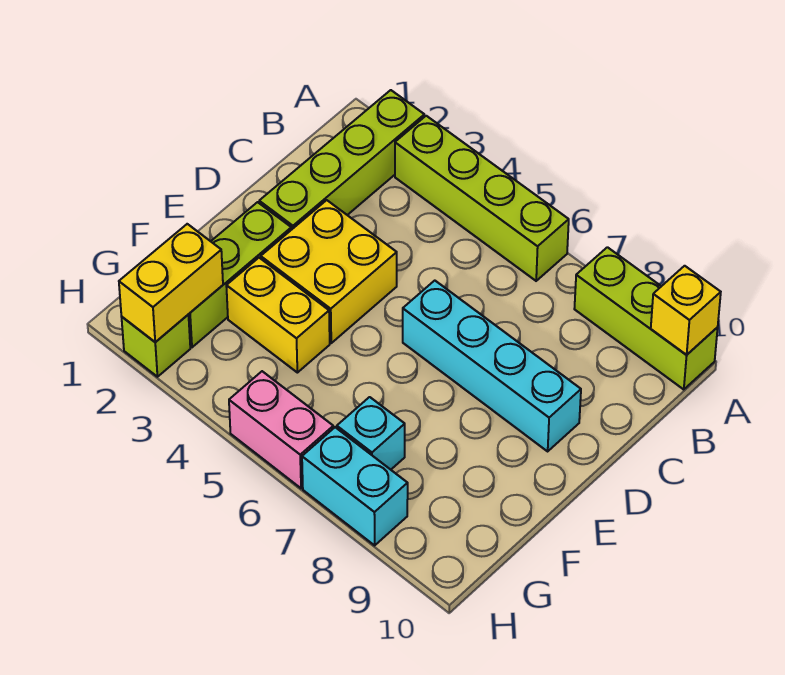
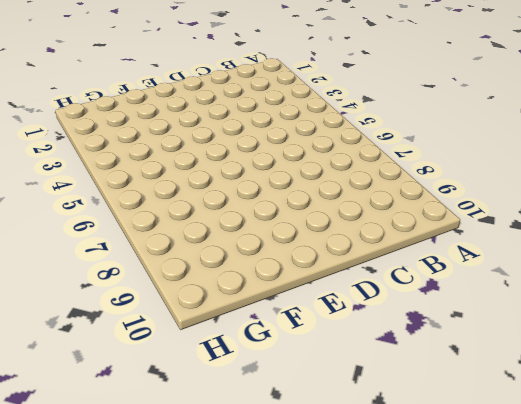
none -> lime 1x4 brick [259,90,424,230]
none -> lime 1x4 brick [395,116,569,281]
none -> lime 1x3 brick [574,247,718,389]

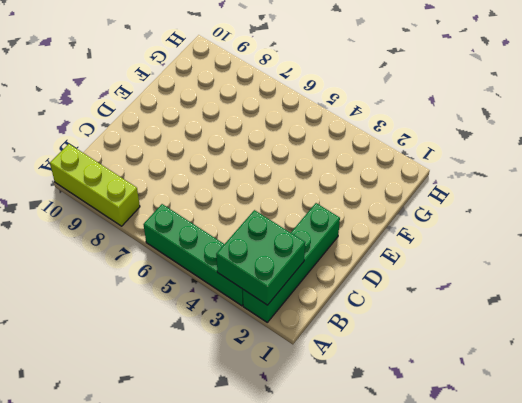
green 1x4 brick [243,203,340,322] -> lime 1x4 brick [259,90,424,230]
green 2x2 brick [216,210,305,305] -> none
green 1x4 brick [143,204,243,306] -> lime 1x4 brick [395,116,569,281]
none -> yellow 2x2 brick [261,200,397,343]
none -> cyan 1x4 brick [403,281,581,451]
none -> lime 1x3 brick [188,202,291,347]

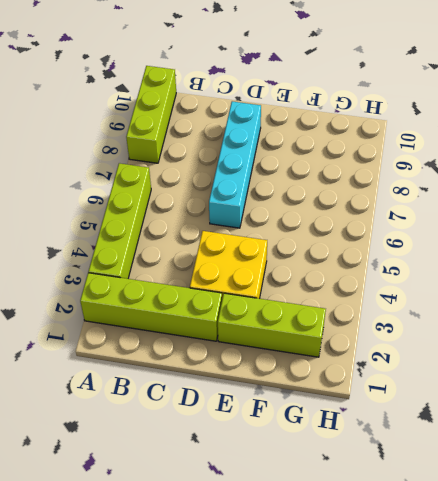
none -> yellow 1x2 brick [226,258,330,373]
none -> cyan 1x1 brick [337,397,405,470]
none -> lime 1x1 brick [122,315,190,377]

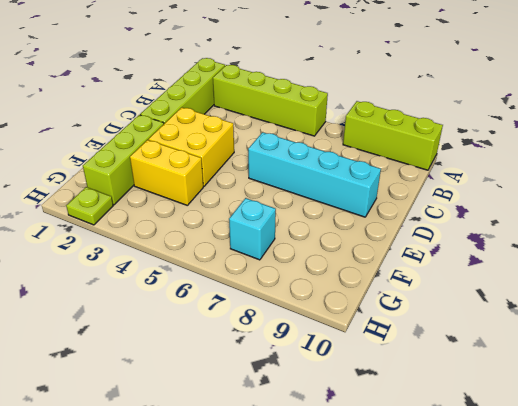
lime 1x1 plate [66,187,113,225] -> lime 1x1 brick [122,315,190,377]
none -> pink 1x2 brick [229,371,333,488]
none -> cyan 1x2 brick [302,427,408,545]
none -> yellow 1x1 brick [651,266,721,355]

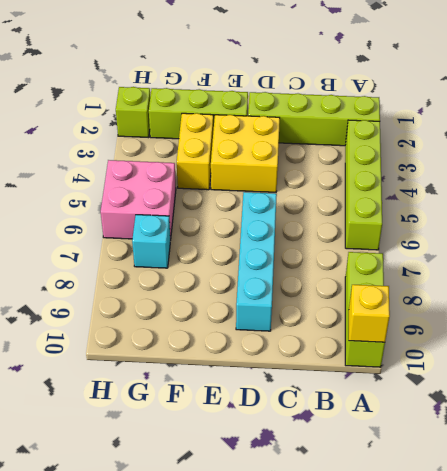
pink 2x2 brick [101,160,176,240] -> pink 1x2 brick [229,371,333,488]
none -> cyan 1x2 brick [302,427,408,545]
none -> yellow 1x2 brick [119,224,223,342]

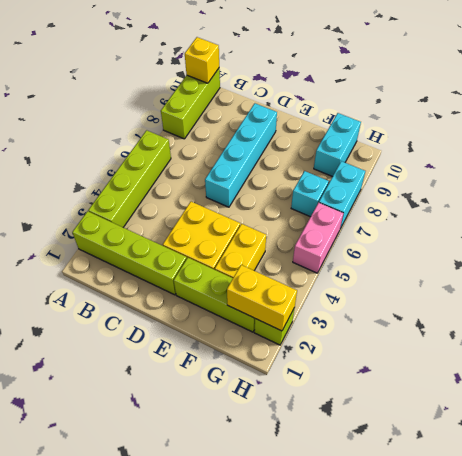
cyan 1x2 brick [314,113,361,177] -> none

